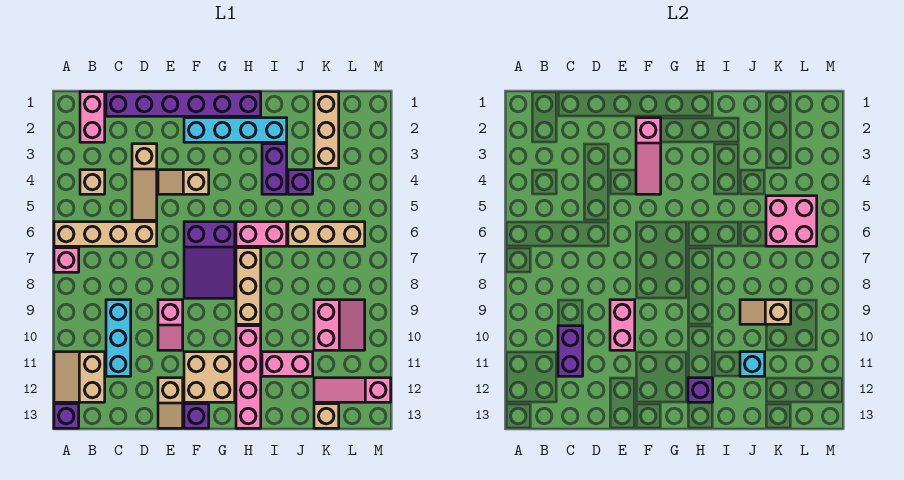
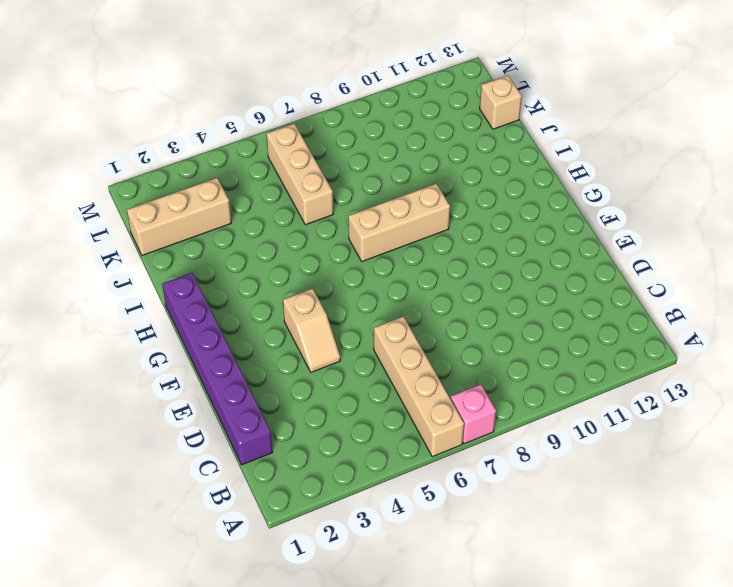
none -> tan 2x2 slope [54,352,105,402]
none -> purple 1x1 brick [54,404,79,428]
none -> pink 1x2 brick [80,92,105,142]
none -> tan 1x1 brick [80,170,105,194]

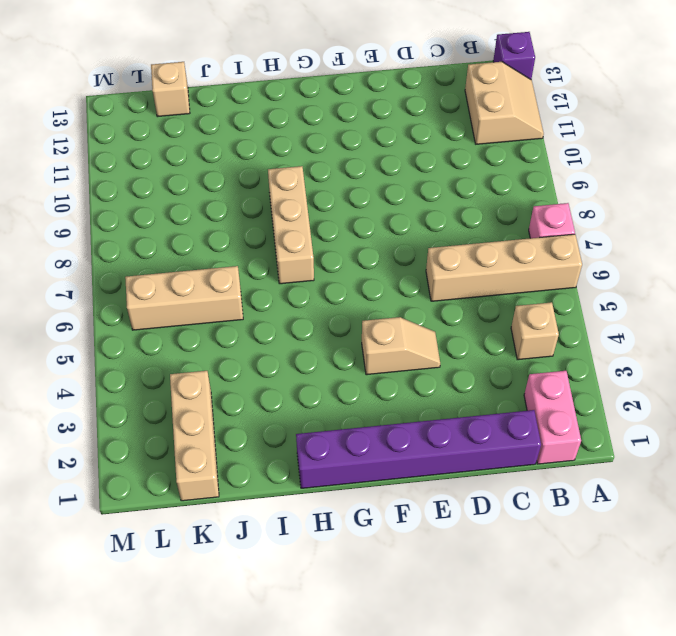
none -> cyan 1x3 brick [106,300,131,376]
none -> tan 1x3 slope [132,144,157,220]
none -> pink 1x2 slope [158,300,183,350]
none -> tan 1x2 slope [158,378,183,428]

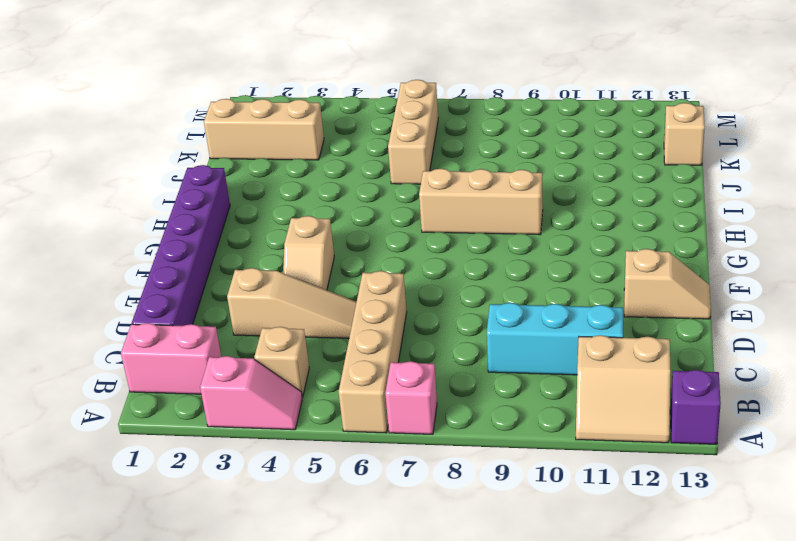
pink 1x2 slope [200,356,302,430] -> pink 1x2 slope moved to [158,300,183,350]
none -> cyan 1x4 brick [184,118,287,142]
none -> purple 2x3 slope [184,222,235,298]
none -> tan 2x2 brick [184,352,235,402]
none -> purple 1x1 brick [184,404,209,428]

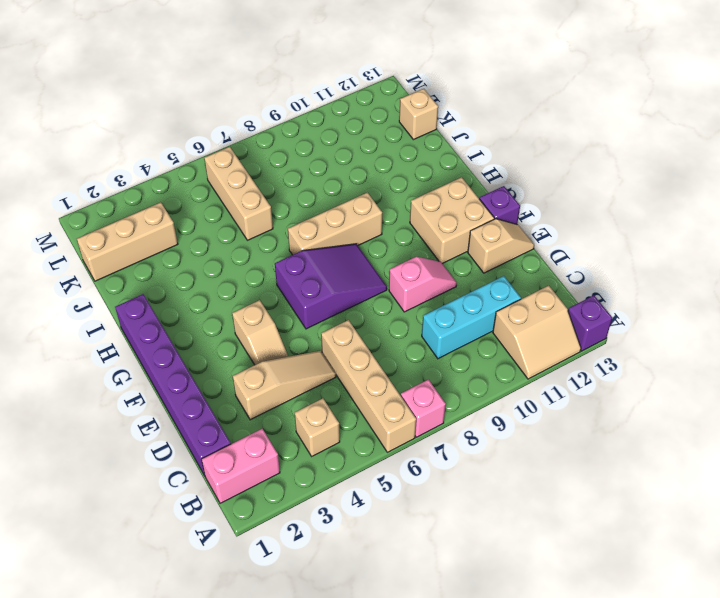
none -> cyan 1x4 brick [184,118,287,142]
none -> pink 1x2 brick [236,222,287,246]
none -> pink 1x4 brick [236,326,261,428]
none -> purple 1x2 brick [262,144,287,194]

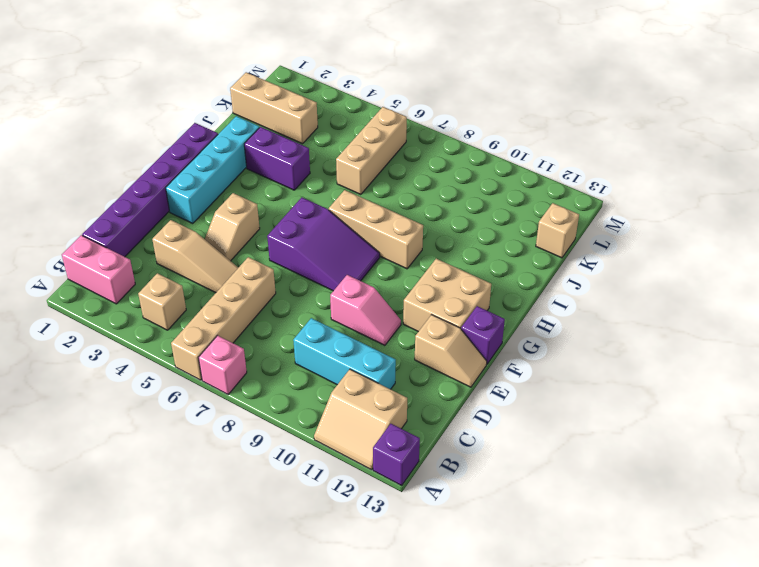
none -> pink 1x2 brick [236,222,287,246]
none -> pink 1x4 brick [236,326,261,428]
none -> pink 1x2 brick [262,352,313,376]
none -> purple 1x1 brick [288,170,313,194]

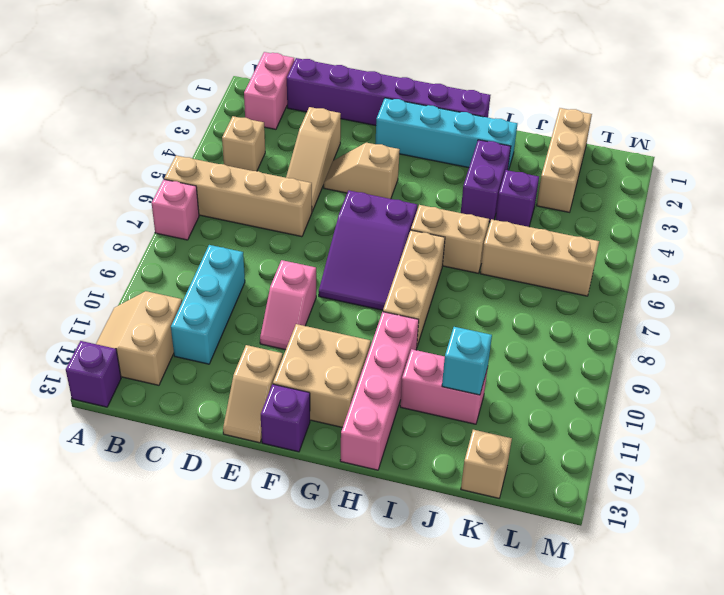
tan 1x2 brick [411,205,489,273] -> pink 1x2 brick [236,222,287,246]
none -> pink 2x2 slope [314,300,365,350]
none -> pink 1x3 slope [314,378,391,402]
none -> purple 1x2 brick [558,326,583,376]
none -> pink 1x2 brick [610,300,635,350]

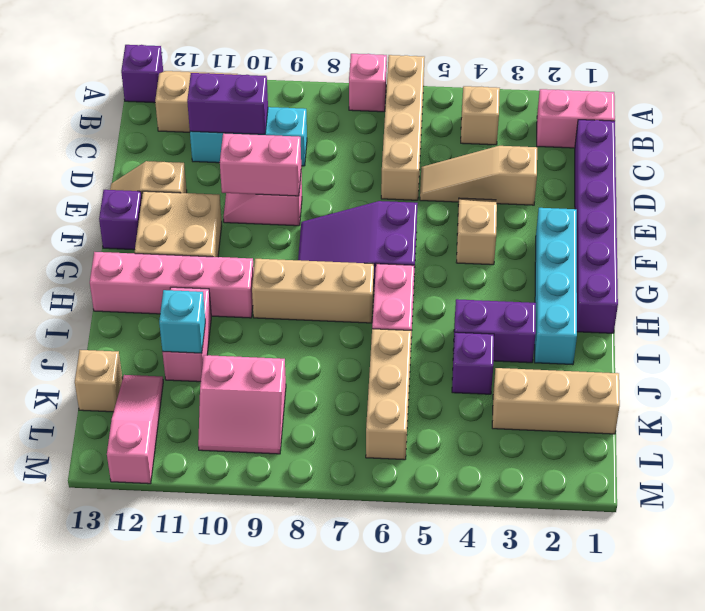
none -> pink 1x3 slope [636,118,661,194]
none -> purple 1x1 brick [688,378,713,402]
none -> tan 1x2 slope [740,300,791,324]
none -> pink 2x2 brick [766,196,817,246]

